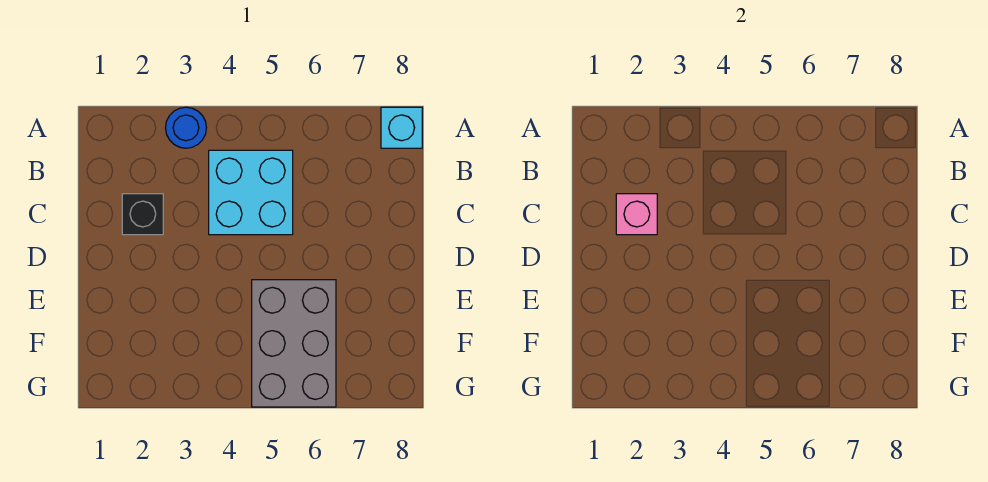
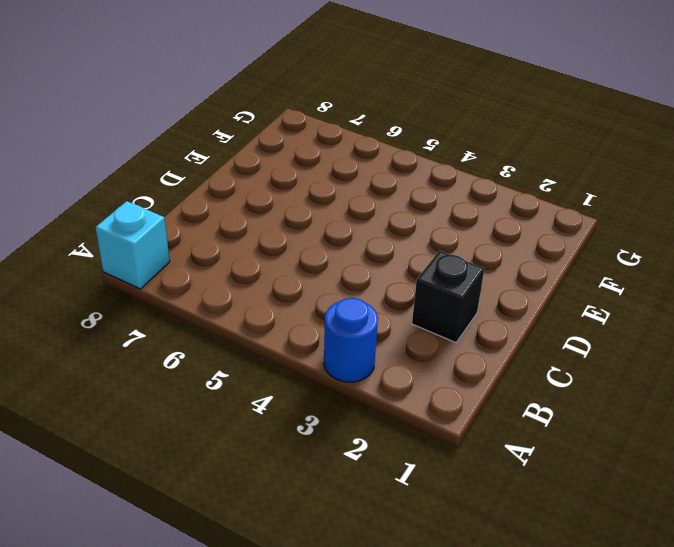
none -> cyan 2x2 brick [209,150,293,235]
none -> grey 2x3 brick [252,280,336,407]

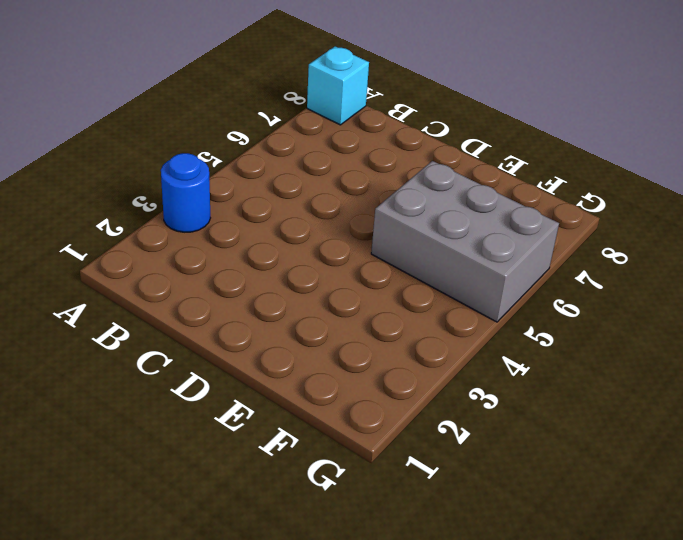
none -> cyan 2x2 brick [209,150,293,235]
none -> black 1x1 brick [122,194,163,235]

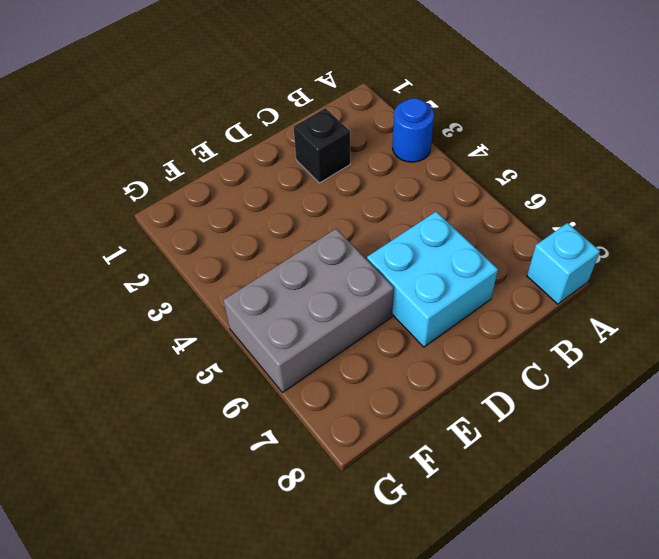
cyan 2x2 brick [367,212,498,347] -> cyan 2x2 brick moved to [209,150,293,235]
none -> pink 1x1 brick [616,194,657,235]

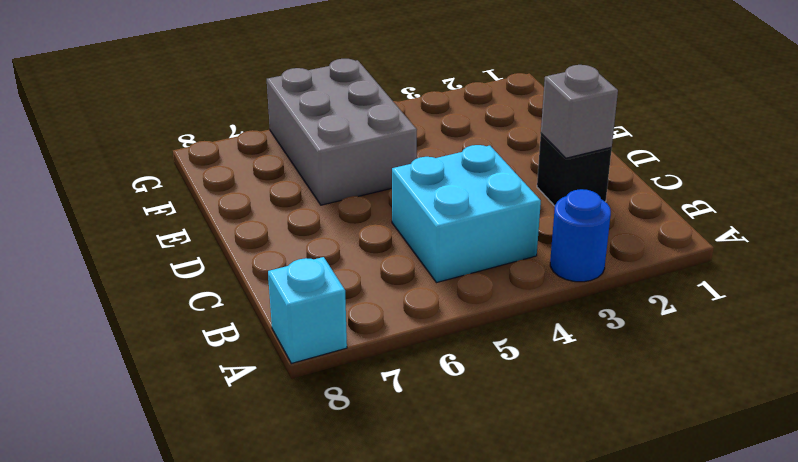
grey 1x1 brick [541,65,618,158] -> pink 1x1 brick [616,194,657,235]

